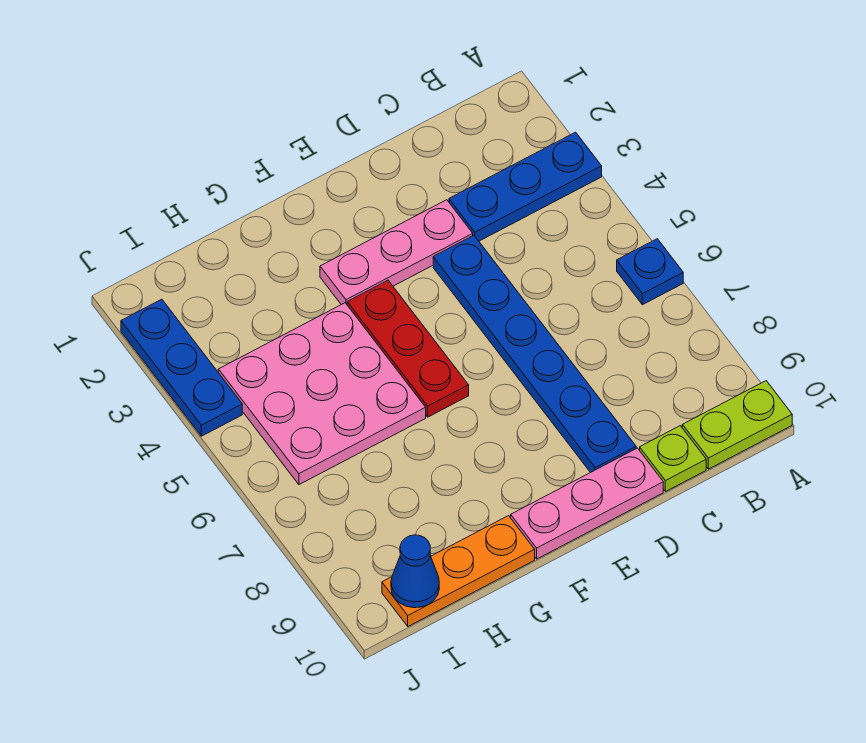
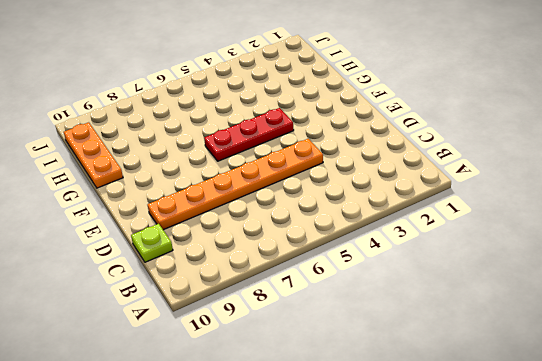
orange 1x6 plate [148,139,323,230] -> blue 1x6 plate [433,235,636,472]
none -> blue 1x3 plate [449,132,602,241]
none -> blue 1x1 plate [617,239,683,305]
none -> lime 1x2 plate [682,381,792,469]

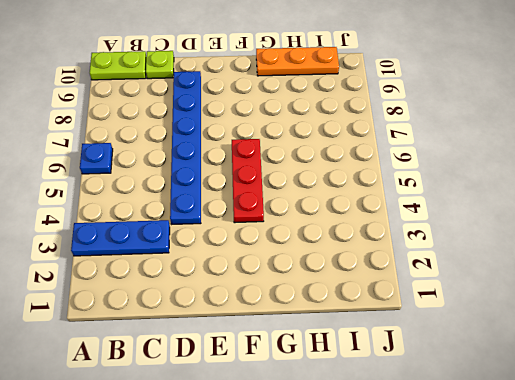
none -> pink 1x3 plate [320,200,473,305]
none -> pink 1x3 plate [511,448,663,559]
none -> pink 3x3 plate [218,303,426,485]

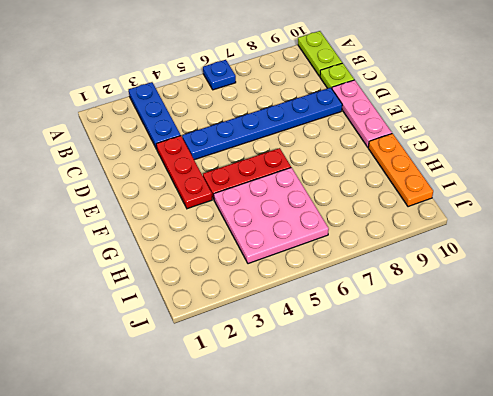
red 1x3 plate [156,136,212,209] -> pink 1x3 plate [320,200,473,305]
none -> blue 1x3 plate [121,299,242,436]
none -> blue 1x1 cone [391,535,439,608]

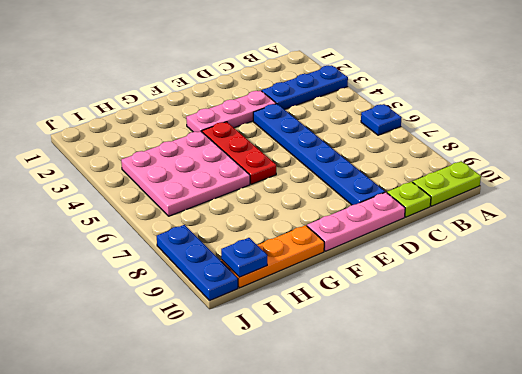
blue 1x1 plate [221,238,267,277] -> blue 1x1 cone [391,535,439,608]
blue 1x3 plate [157,225,238,301] -> blue 1x3 plate moved to [121,299,242,436]

